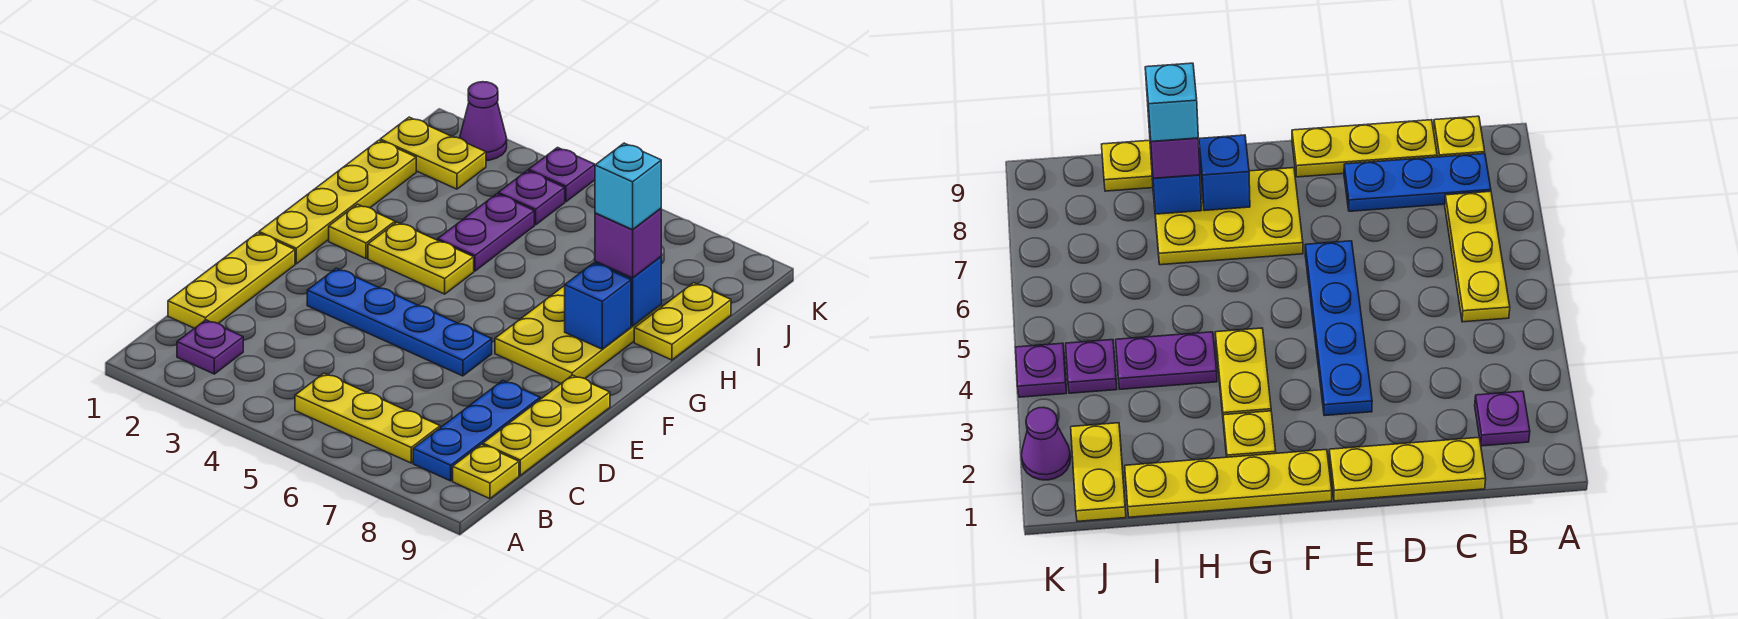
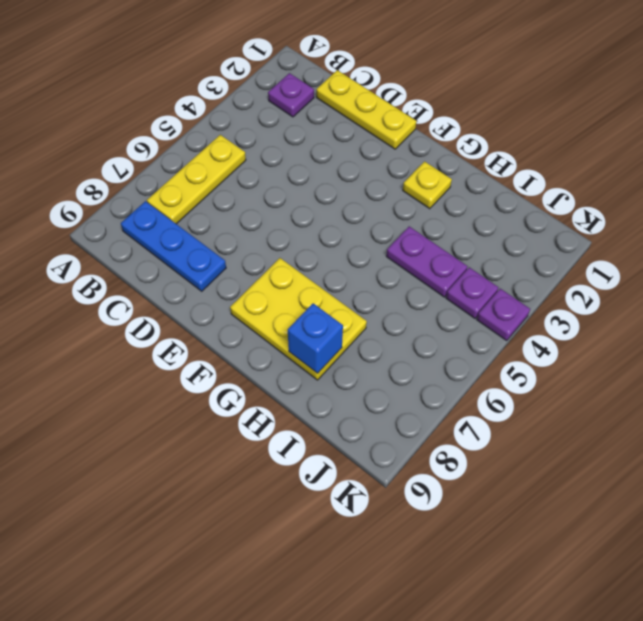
none -> yellow 1x1 plate [453,445,519,499]
none -> yellow 1x3 plate [483,375,610,475]
none -> blue 1x4 plate [307,268,492,376]

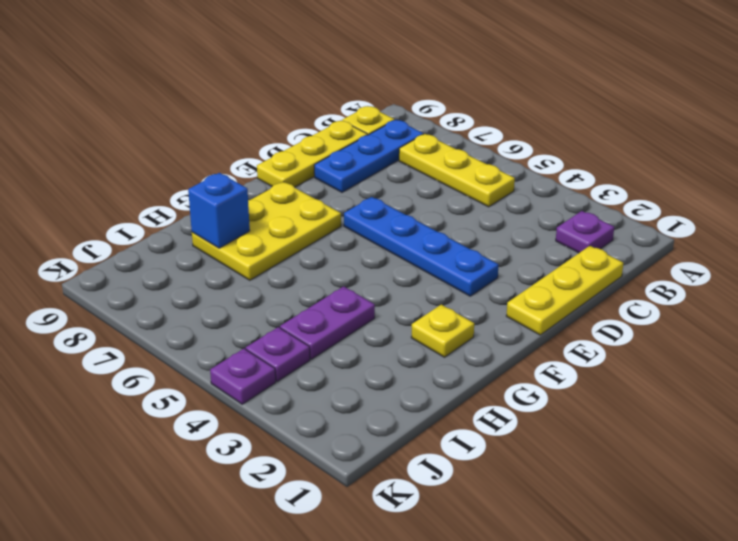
none -> yellow 1x4 plate [259,140,416,264]
none -> yellow 1x2 plate [368,222,474,294]
none -> yellow 1x2 plate [634,283,731,360]

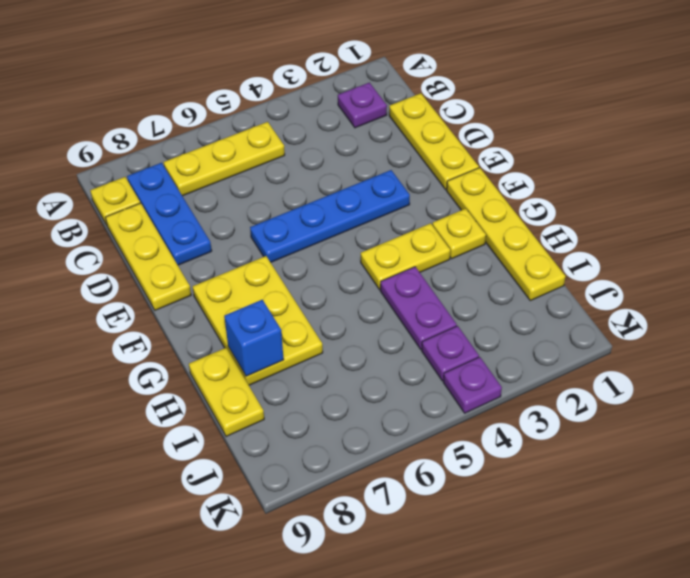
none -> yellow 1x2 plate [380,117,486,189]
none -> purple 1x1 cone [460,82,507,160]
none -> blue 1x1 brick [565,263,631,349]

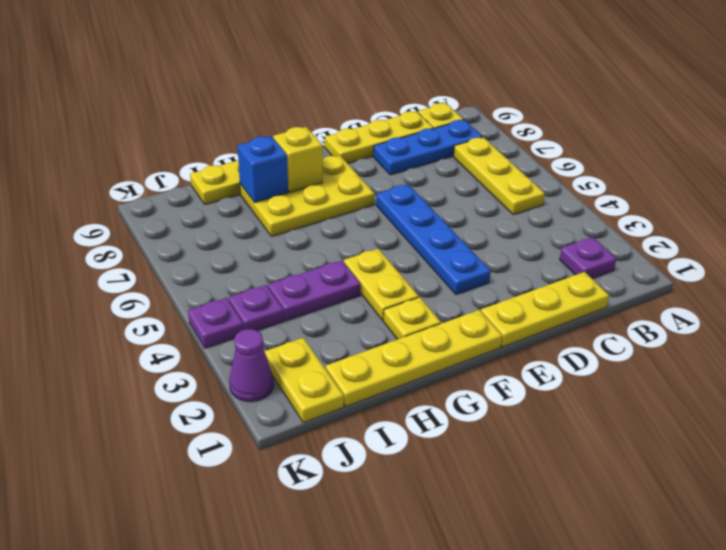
yellow 1x1 brick [273,127,323,192] -> blue 1x1 brick [565,263,631,349]
none -> purple 1x1 brick [595,209,661,278]
none -> cyan 1x1 brick [595,143,661,230]

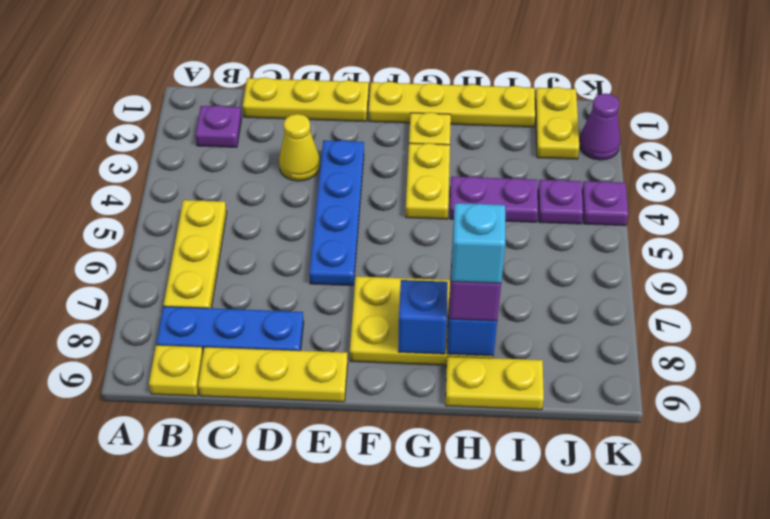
yellow 1x1 cone [279,114,320,181] -> none

